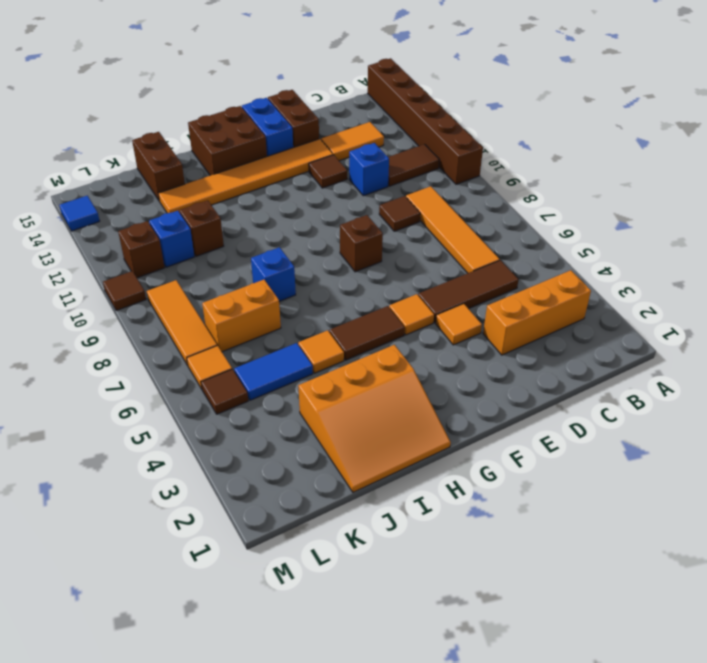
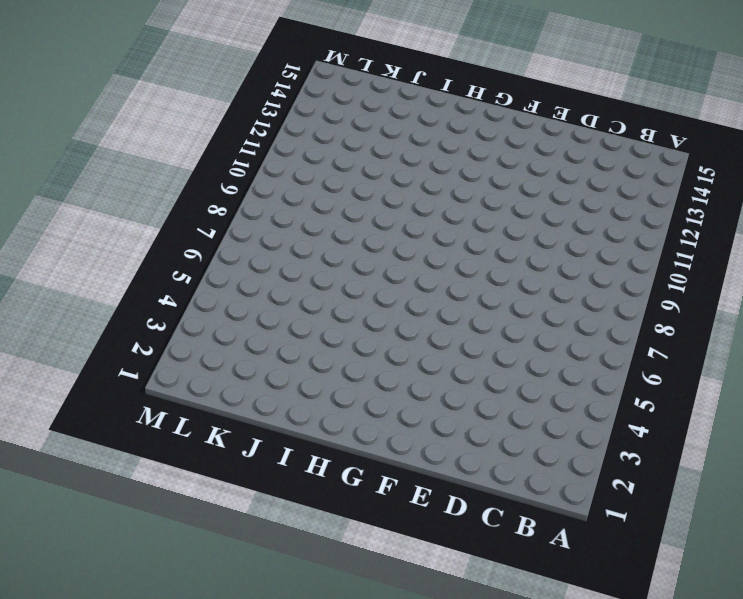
none -> brown 1x6 brick [368,58,483,184]
none -> orange 1x3 brick [483,270,591,355]
none -> brown 1x2 tile [388,144,439,186]
none -> brown 1x3 tile [418,260,519,323]

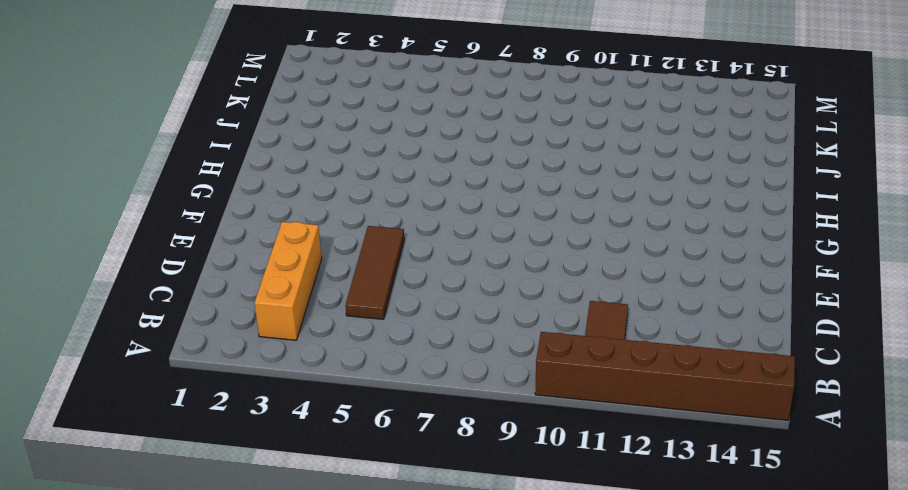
none -> orange 1x4 tile [406,186,500,273]
none -> orange 1x2 tile [321,122,384,161]
none -> brown 1x1 tile [379,196,420,231]
none -> blue 1x1 brick [349,143,389,196]

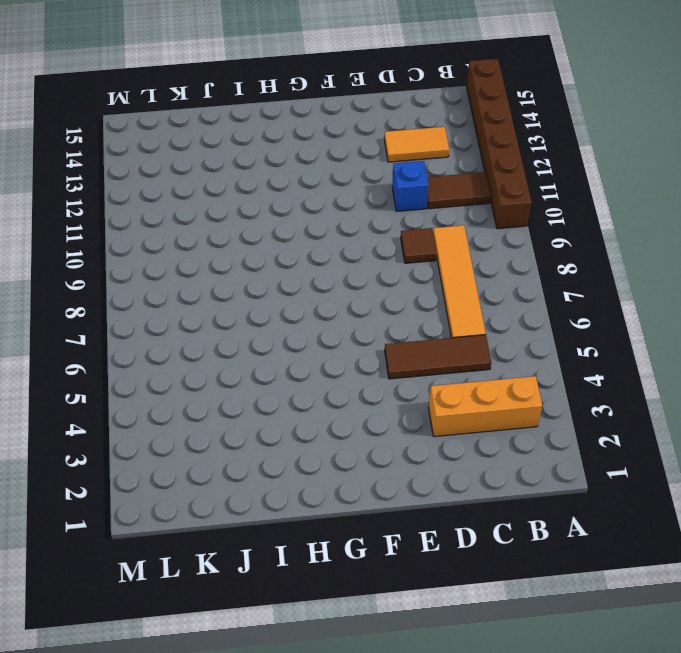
none -> orange 1x1 tile [436,304,482,345]
none -> brown 1x1 tile [309,155,347,188]
none -> orange 1x6 tile [158,139,333,213]
none -> brown 1x2 brick [268,90,319,147]

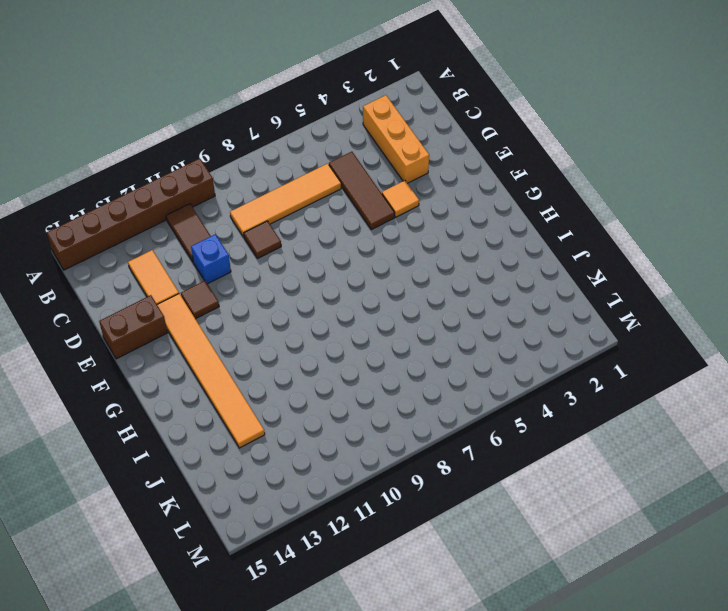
none -> orange 1x1 tile [389,294,434,335]
none -> brown 1x1 brick [340,215,383,272]
none -> blue 1x2 brick [242,98,293,156]
none -> brown 1x2 tile [329,306,405,360]

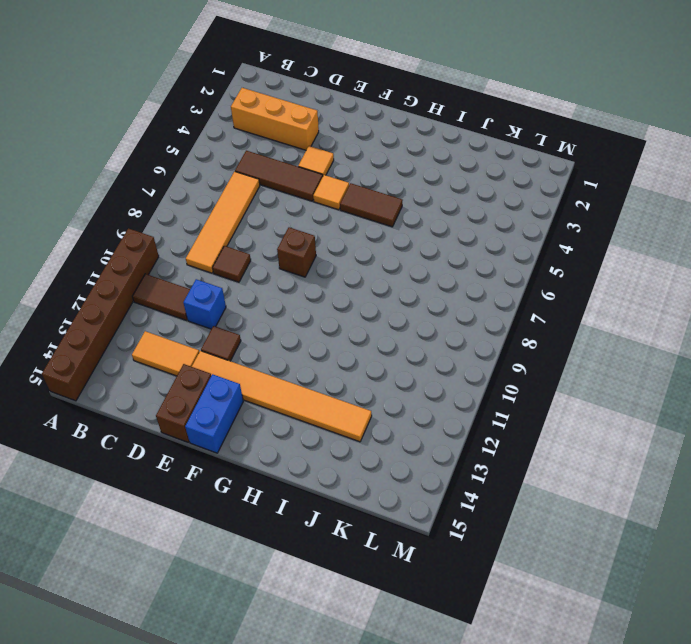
none -> brown 2x2 brick [188,106,267,176]
none -> orange 3x3 slope [298,345,451,492]
none -> orange 1x1 tile [298,330,344,373]
none -> blue 1x1 brick [251,247,296,301]

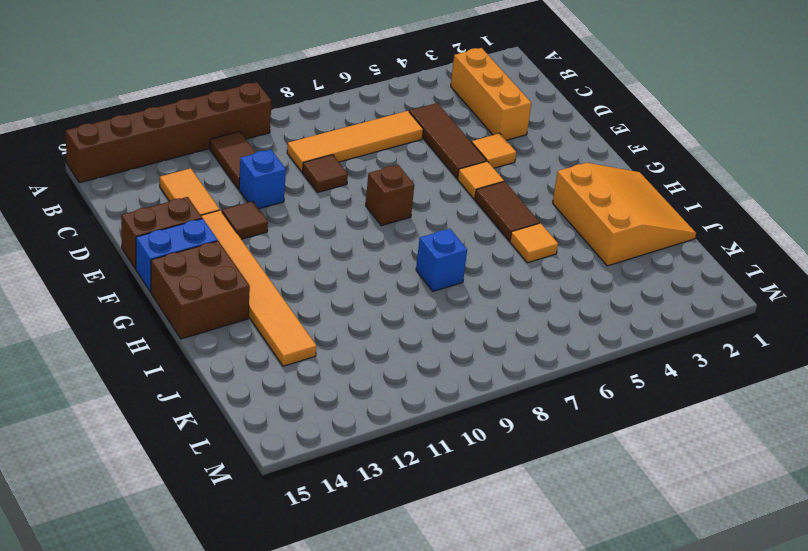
none -> blue 1x2 tile [234,343,313,400]
none -> orange 1x2 brick [202,280,281,352]
none -> brown 1x1 brick [180,200,224,256]
none -> brown 1x2 brick [132,132,185,201]

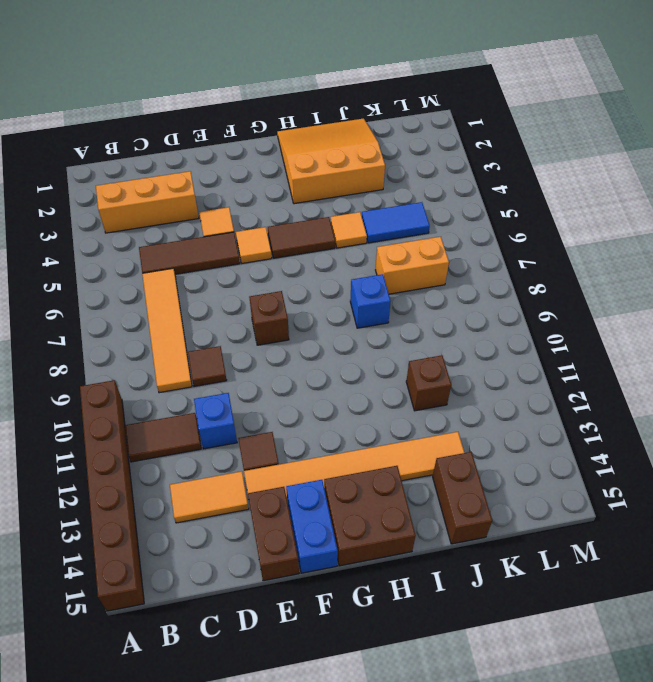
none -> blue 1x1 brick [149,211,194,267]
none -> brown 1x1 tile [201,369,248,414]
none -> orange 1x1 tile [187,346,232,389]
none -> orange 1x3 tile [147,280,217,365]

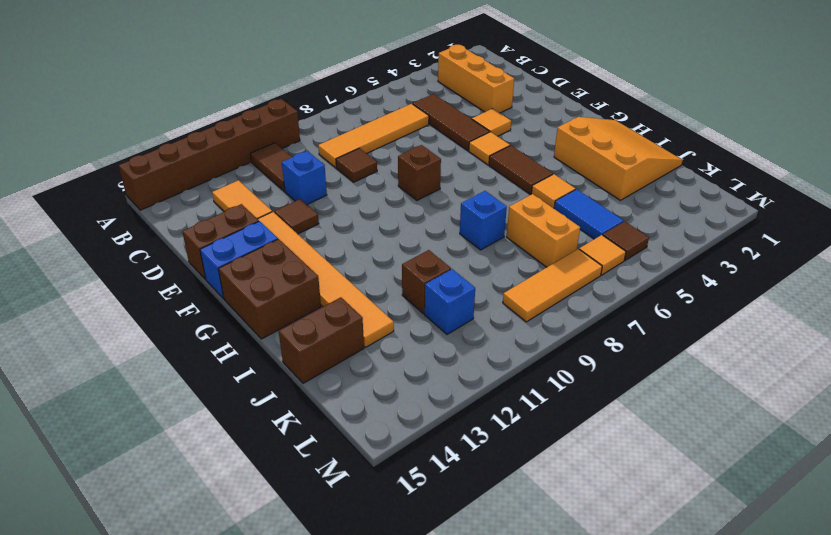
none -> brown 1x1 brick [118,221,164,278]
none -> brown 1x1 tile [103,271,146,311]
none -> blue 1x1 tile [59,196,100,231]

